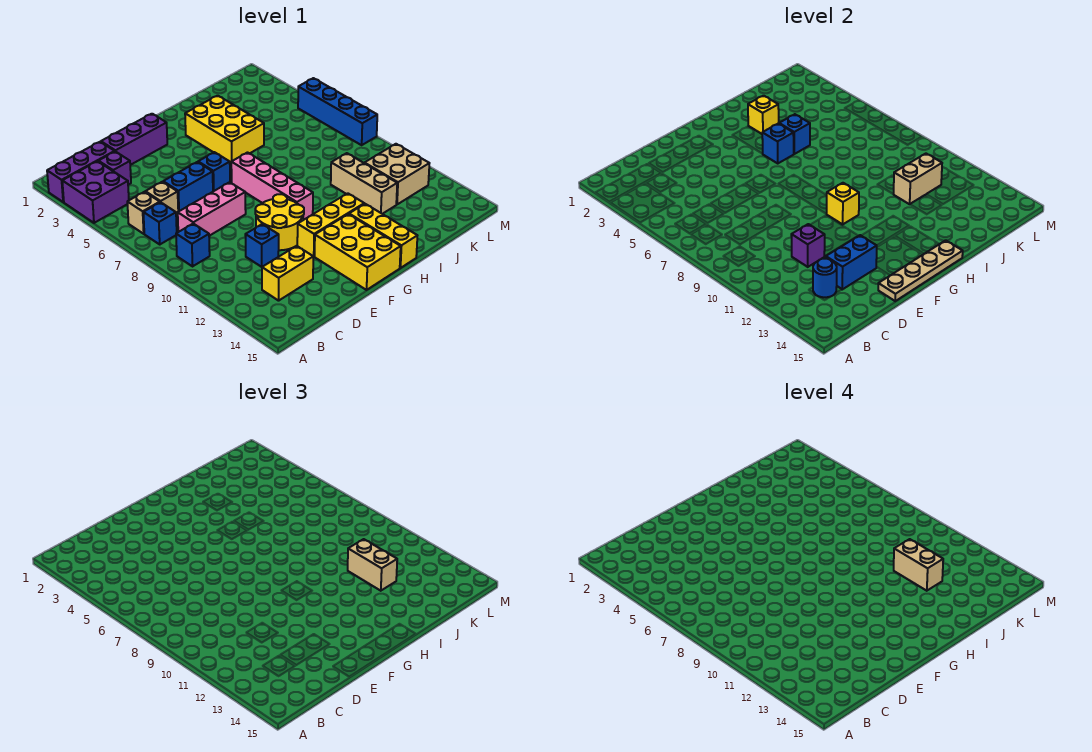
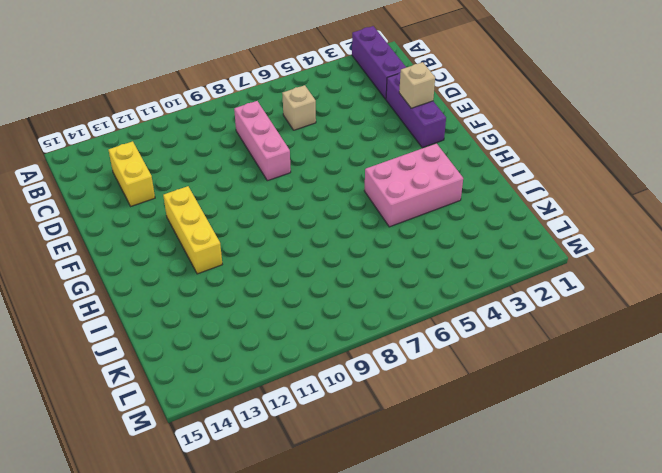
tan 1x1 brick [399,62,435,108] -> tan 1x1 brick moved to [127,192,160,234]
pink 2x3 brick [364,144,463,227] -> yellow 2x3 brick [185,96,264,163]
none -> purple 2x2 brick [62,161,129,223]
none -> blue 1x1 brick [143,202,177,244]
none -> blue 1x1 brick [176,224,210,266]
none -> purple 1x1 brick [98,152,131,185]

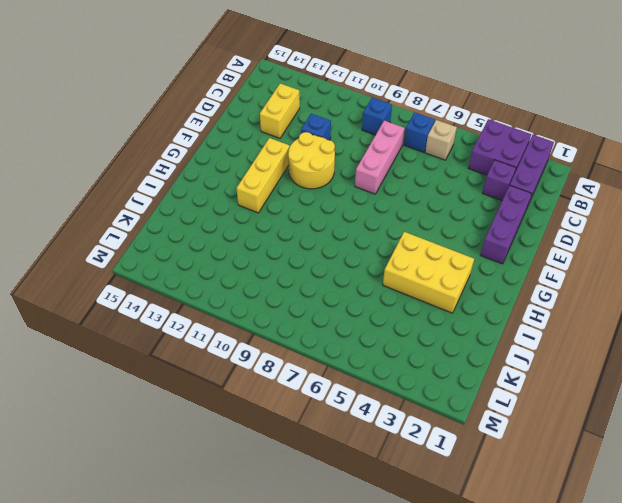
none -> tan 1x1 brick [145,182,178,215]
none -> blue 1x2 brick [163,162,213,212]
none -> blue 1x1 brick [198,152,230,191]
none -> yellow 2x3 brick [315,214,401,290]

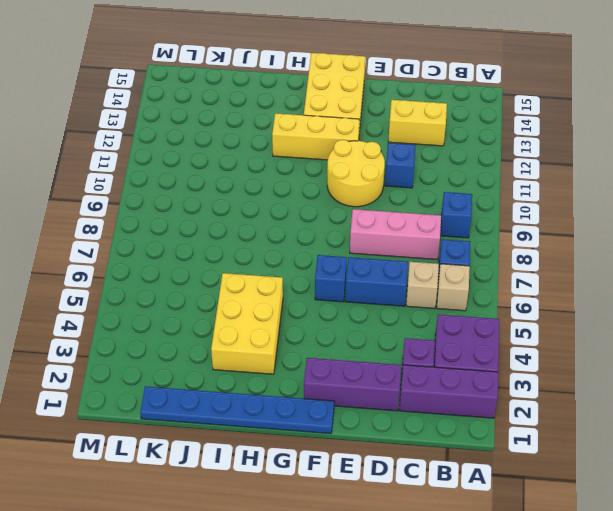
blue 1x6 plate [140,386,334,434] -> none
none -> pink 1x4 brick [231,153,313,220]
none -> yellow 1x3 brick [349,204,417,268]
none -> tan 1x3 brick [331,153,397,214]
none -> tan 2x2 brick [365,144,429,204]

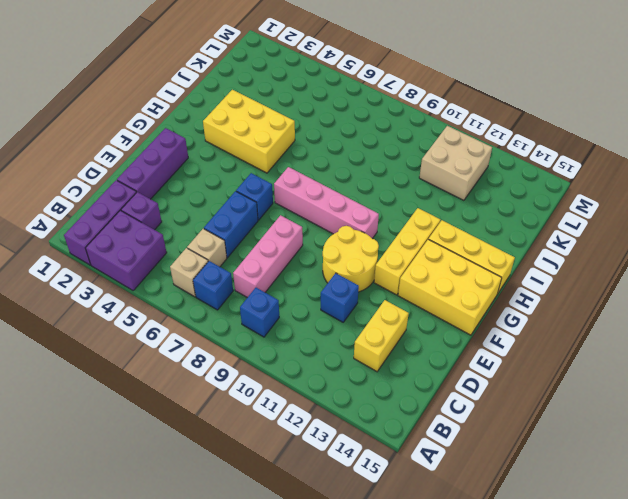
none -> tan 1x3 brick [331,153,397,214]
none -> blue 1x4 brick [298,78,377,145]
none -> blue 1x1 round brick [813,259,837,297]
none -> purple 1x1 brick [791,224,825,267]

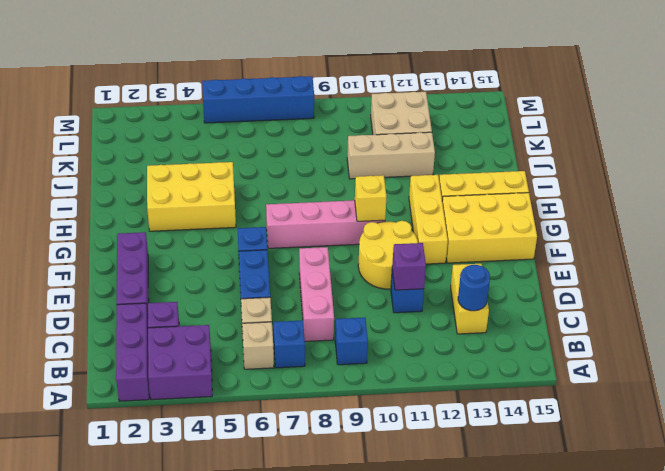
none -> blue 1x2 brick [826,235,877,289]
none -> tan 1x4 plate [878,240,963,301]
none -> blue 1x1 brick [762,123,794,163]
none -> yellow 1x1 brick [748,96,779,134]

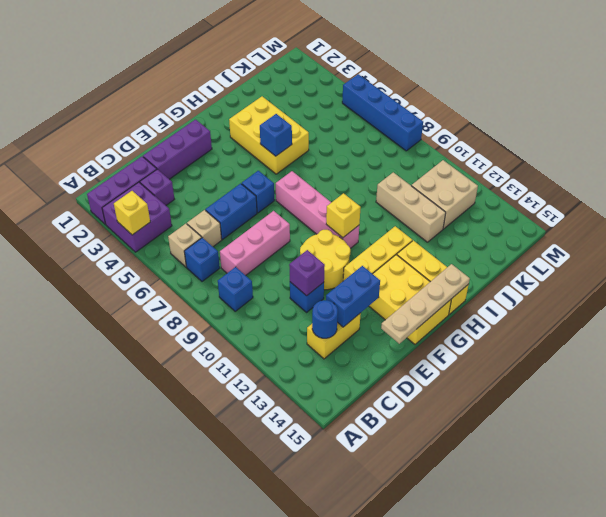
yellow 1x1 brick [114,191,150,235] -> yellow 1x1 brick moved to [748,96,779,134]
none -> blue 1x1 brick [779,114,810,154]
none -> tan 1x2 brick [894,154,942,204]
none -> tan 1x2 brick [348,539,397,591]
none -> tan 1x2 brick [894,539,943,591]

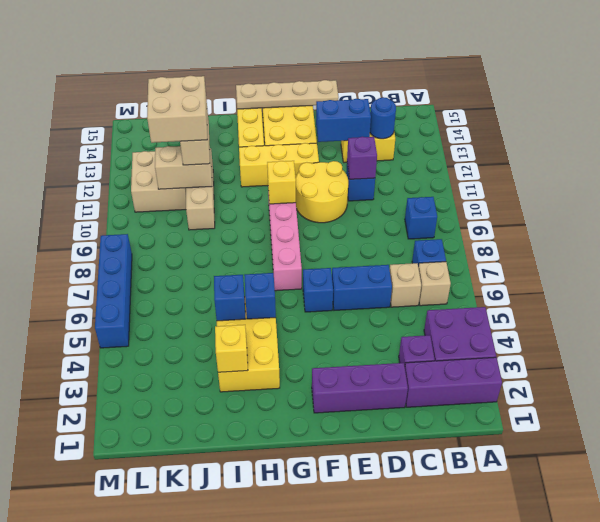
tan 2x2 brick [147,76,207,143] -> tan 1x2 brick [894,539,943,591]
none -> pink 1x3 brick [178,182,246,236]

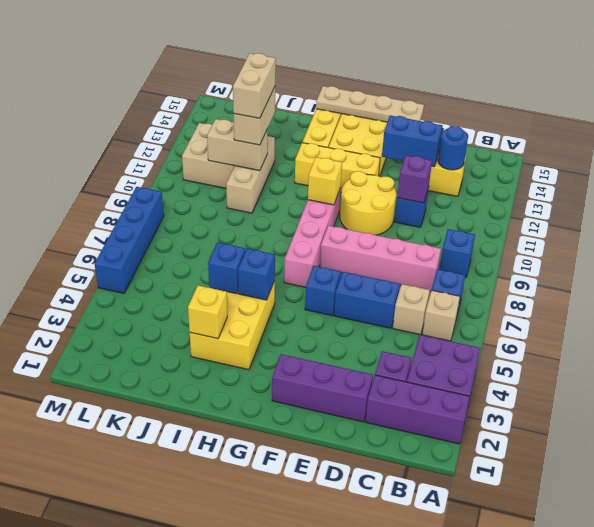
pink 1x4 brick [320,226,441,292] -> pink 1x3 brick [178,182,246,236]

